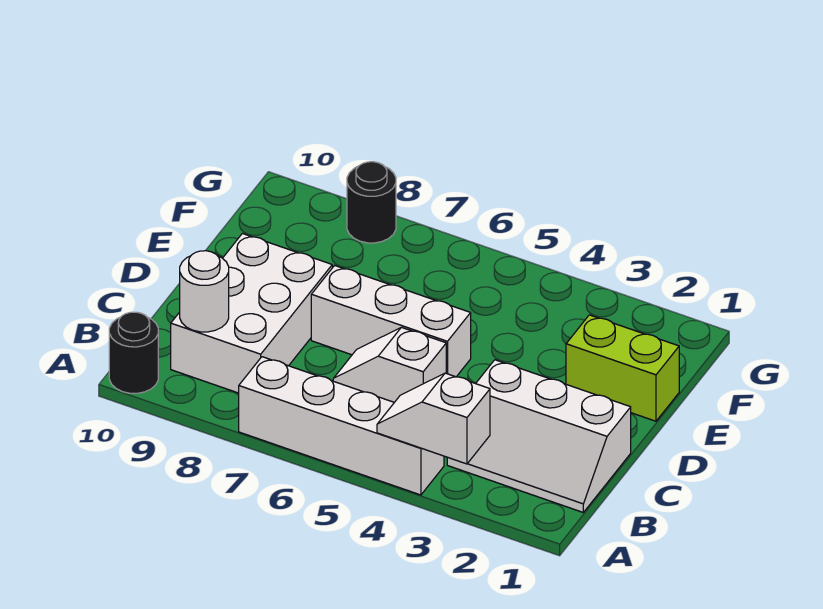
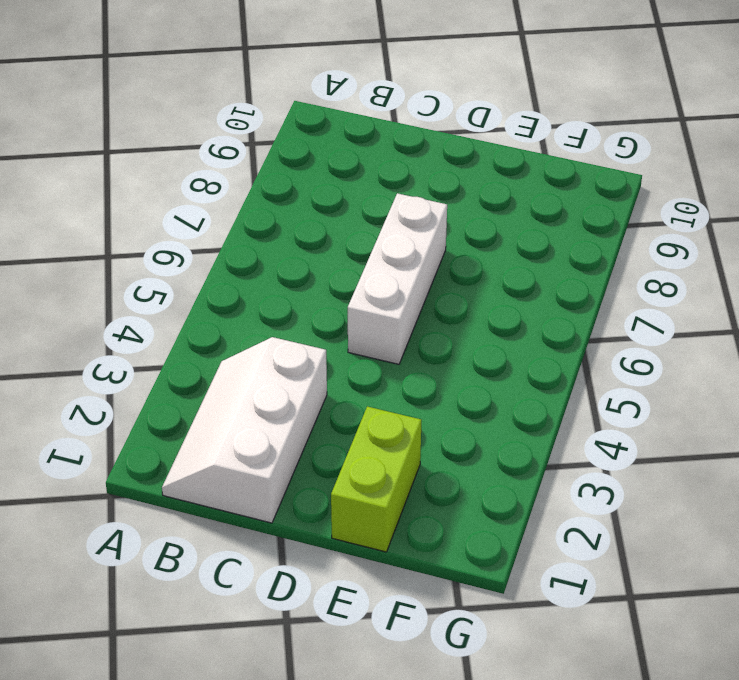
none -> white 1x4 brick [239,357,444,495]
none -> black 1x1 round brick [109,312,158,393]

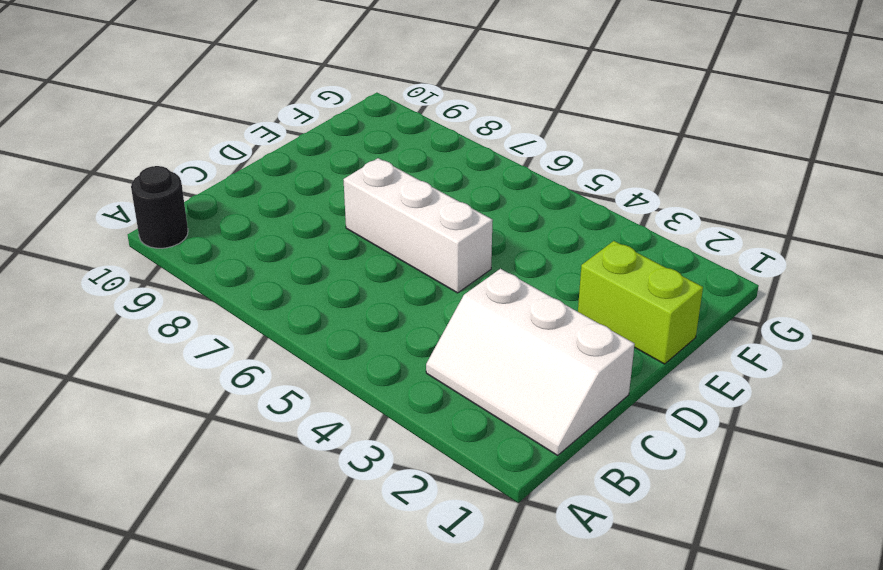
none -> white 1x4 brick [239,357,444,495]
none -> white 2x3 brick [171,234,332,393]

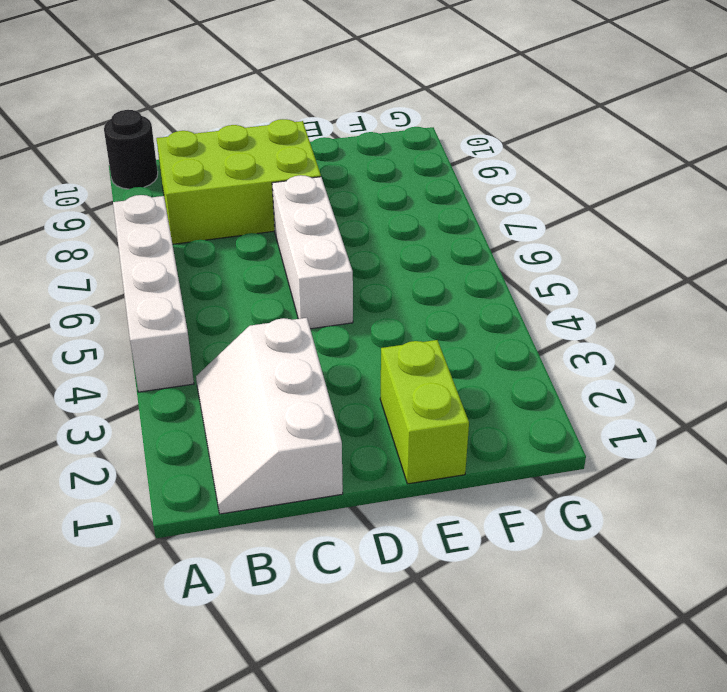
lime 2x3 brick [156,119,321,244] -> white 2x3 brick [171,234,332,393]
none -> white 1x2 slope [333,327,446,402]
none -> black 1x1 round brick [347,162,396,243]

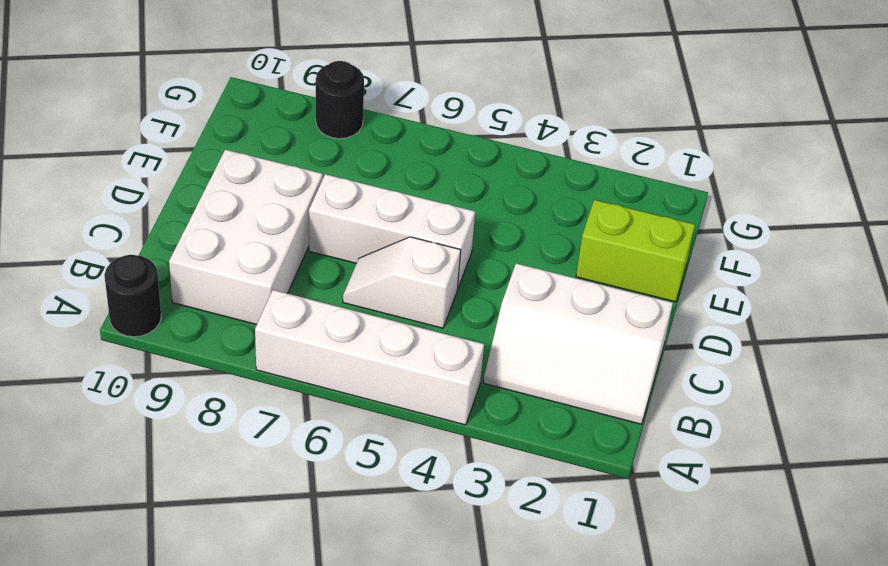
none -> white 1x2 slope [377,373,490,464]
none -> white 1x1 round brick [180,251,229,332]

